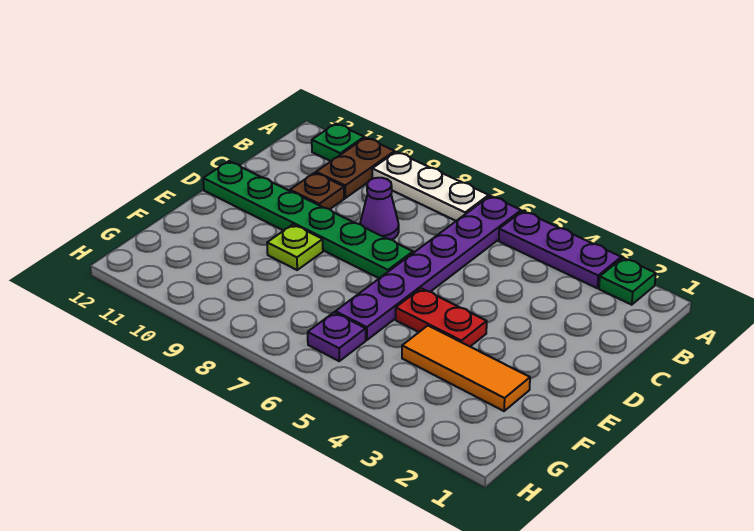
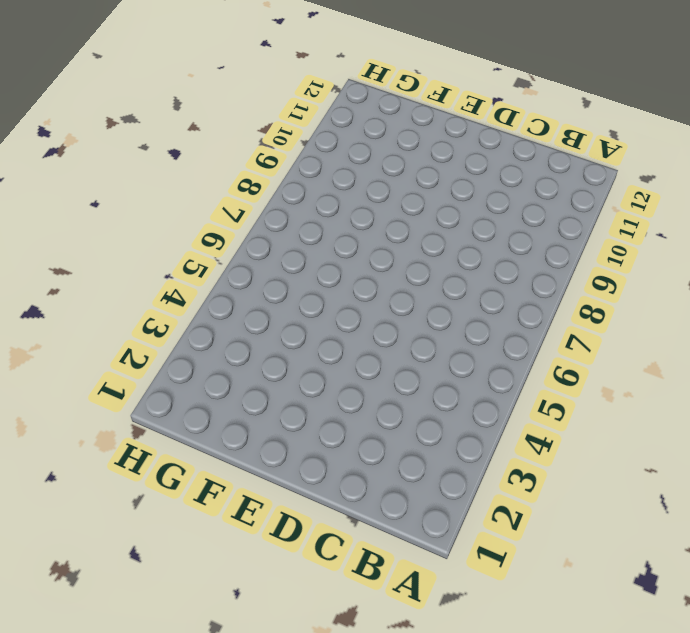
none -> green 1x1 plate [599,258,656,305]
none -> purple 1x3 plate [499,211,621,288]
none -> purple 1x6 plate [335,196,521,340]

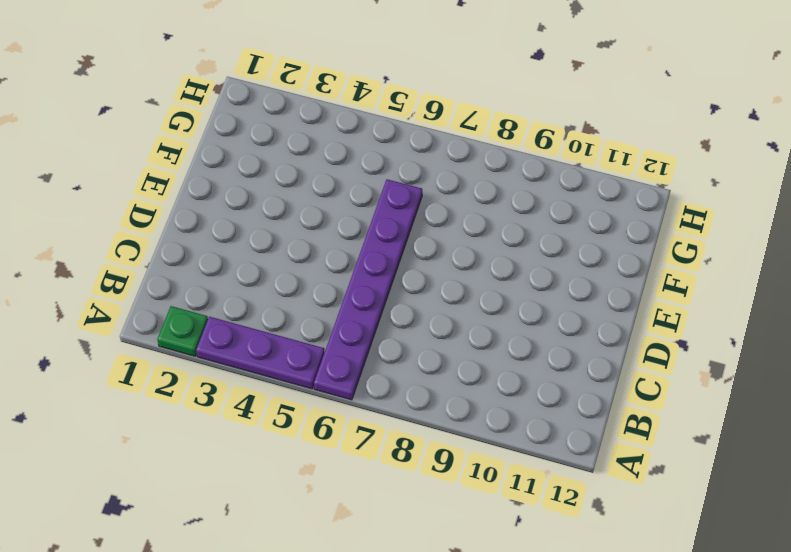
none -> white 1x3 plate [372,152,489,221]
none -> brown 1x2 plate [316,138,395,198]
none -> green 1x1 plate [312,124,364,161]

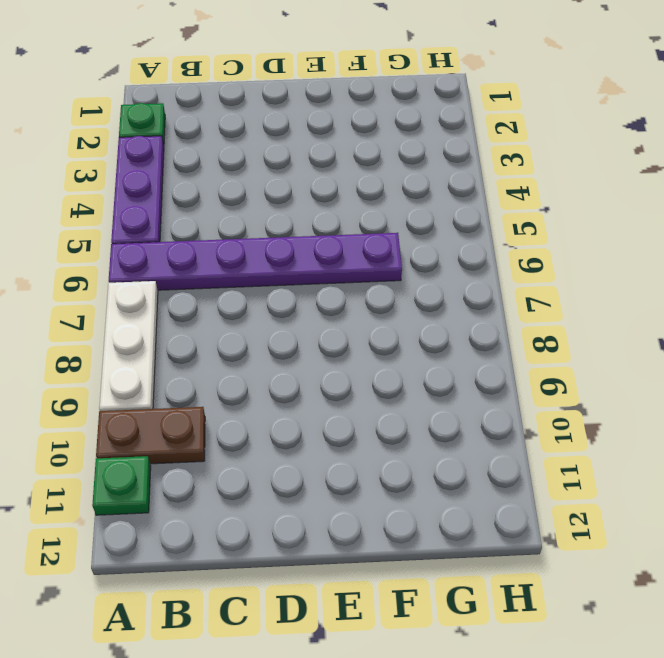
none -> purple 1x1 cone [360,178,399,240]
none -> brown 1x1 plate [290,173,344,209]
none -> green 1x6 plate [203,161,413,278]

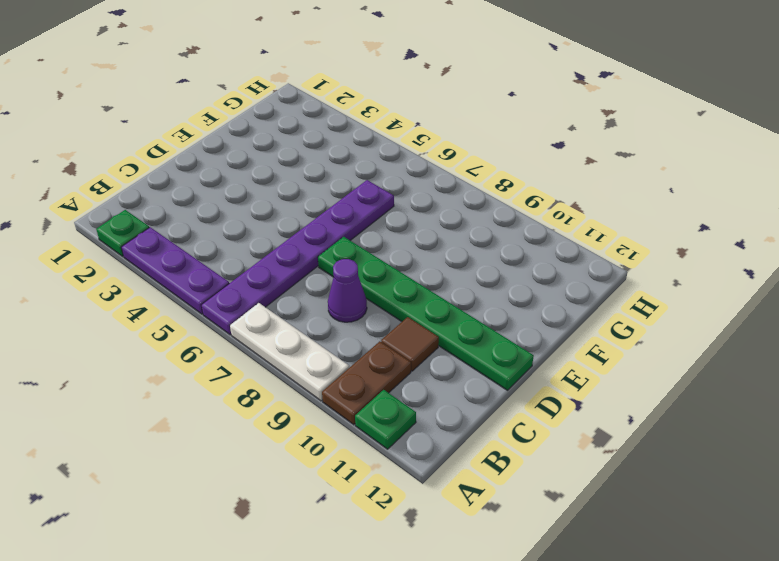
brown 1x1 tile [381,317,439,371] -> brown 1x1 plate [290,173,344,209]
none -> red 1x2 plate [396,288,487,346]
none -> lime 1x1 plate [267,225,323,270]
none -> orange 1x3 tile [402,326,530,411]

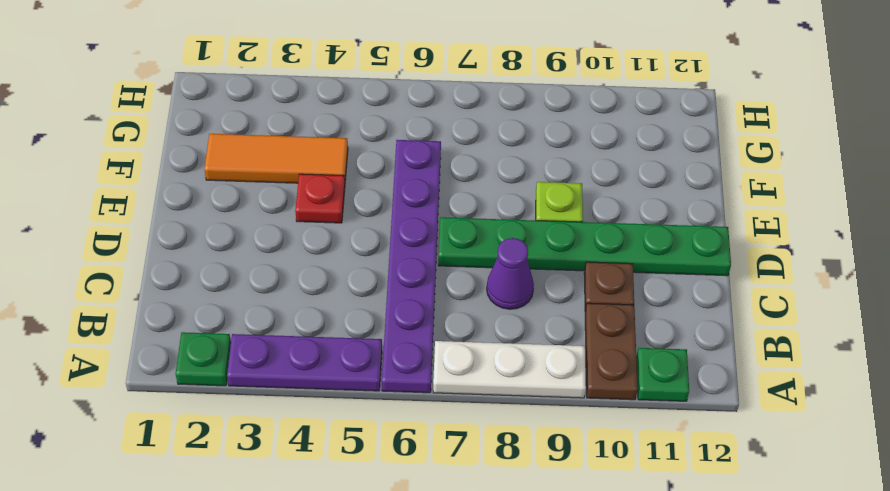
red 1x1 plate [295,174,345,223] -> red 1x2 plate [396,288,487,346]
none -> purple 1x1 plate [308,312,366,361]

